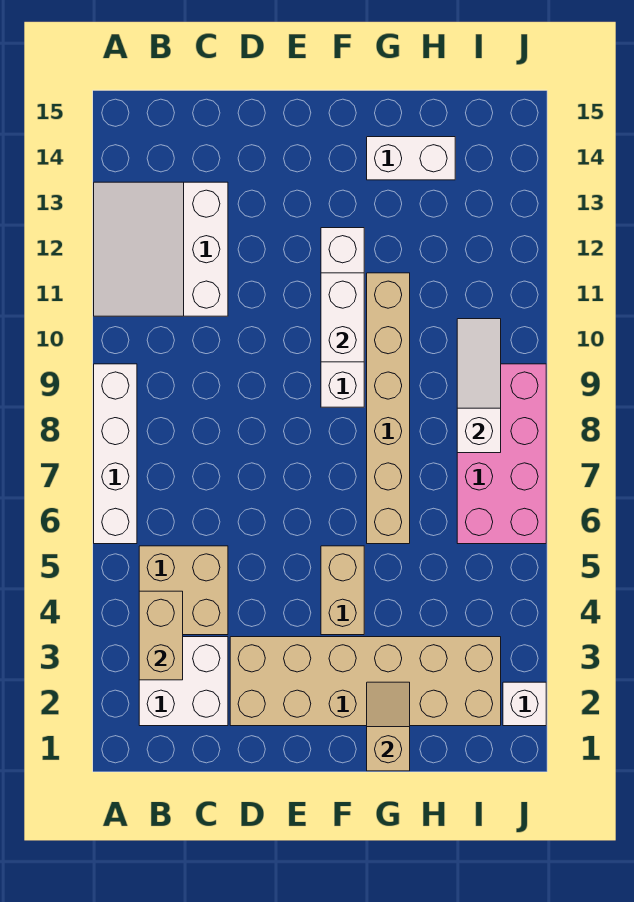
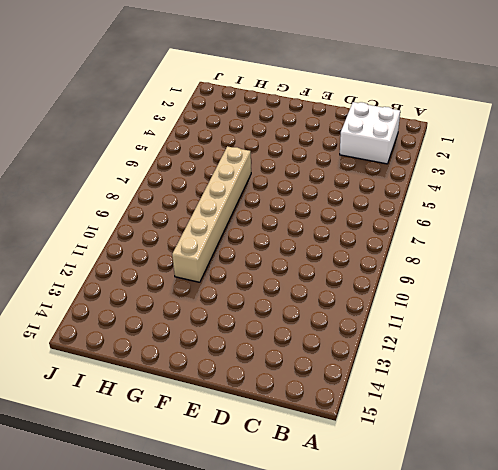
none -> white 1x4 brick [94,364,137,544]
none -> white 3x3 slope [94,182,228,316]
none -> tan 2x2 brick [139,546,228,635]

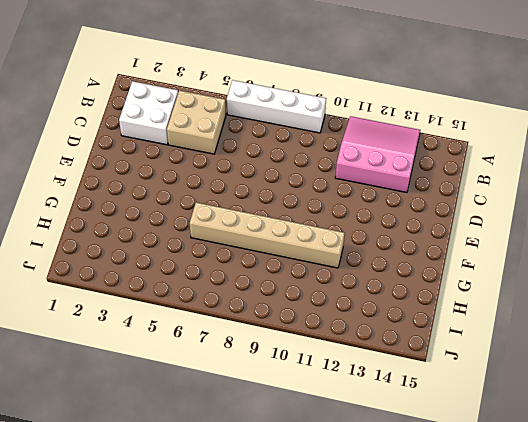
pink 3x3 slope [335,116,420,193] -> white 3x3 slope [94,182,228,316]
none -> tan 2x6 brick [230,637,501,726]
none -> tan 1x2 brick [321,546,364,635]
none -> white 1x4 brick [321,228,364,407]

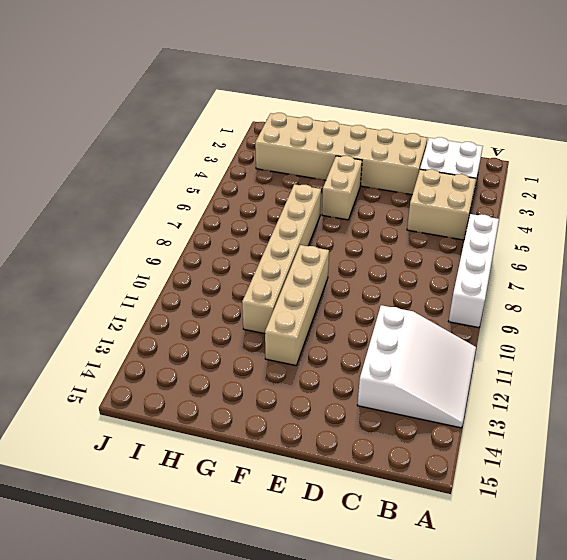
tan 1x4 brick [265,245,329,365] -> white 1x4 brick [321,228,364,407]
none -> white 1x2 brick [367,137,455,180]
none -> pink 2x4 brick [457,364,546,544]
none -> white 1x1 brick [503,682,546,726]

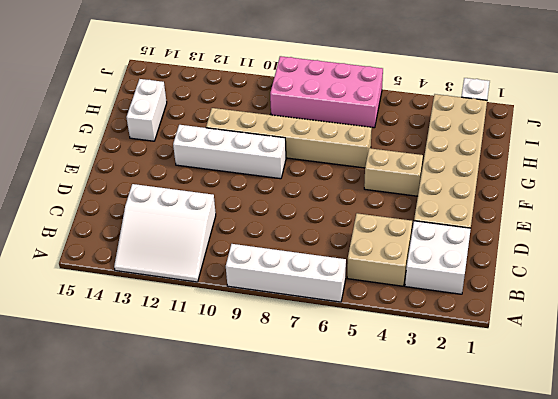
none -> tan 1x2 brick [139,591,183,680]
none -> white 1x2 brick [321,273,364,362]
none -> tan 1x2 slope [367,682,410,771]

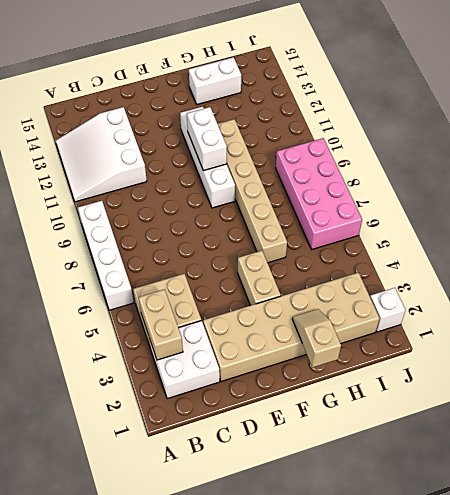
none -> white 1x3 slope [457,319,501,453]

